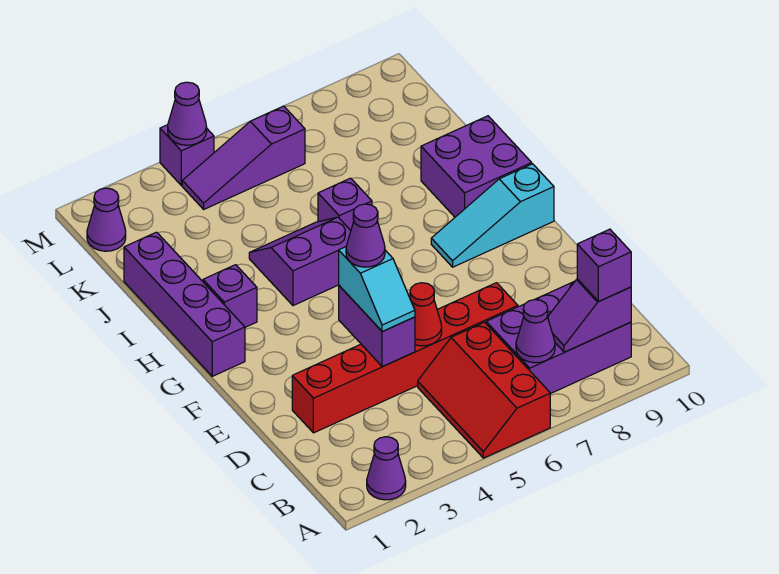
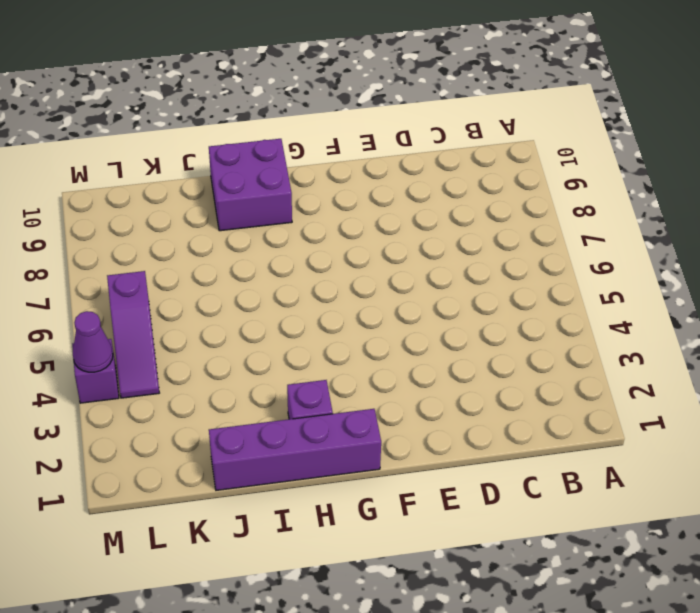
none -> purple 1x1 cone [367,437,406,500]
none -> red 2x3 slope [418,322,550,458]
none -> purple 2x3 brick [486,281,631,394]

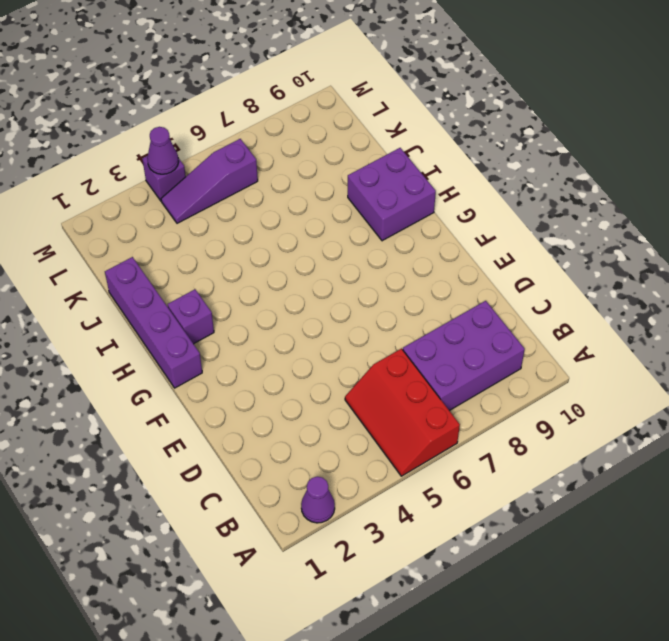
none -> red 1x6 brick [292,283,518,433]
none -> cyan 1x3 slope [431,164,554,267]
none -> purple 2x2 slope [249,217,351,306]

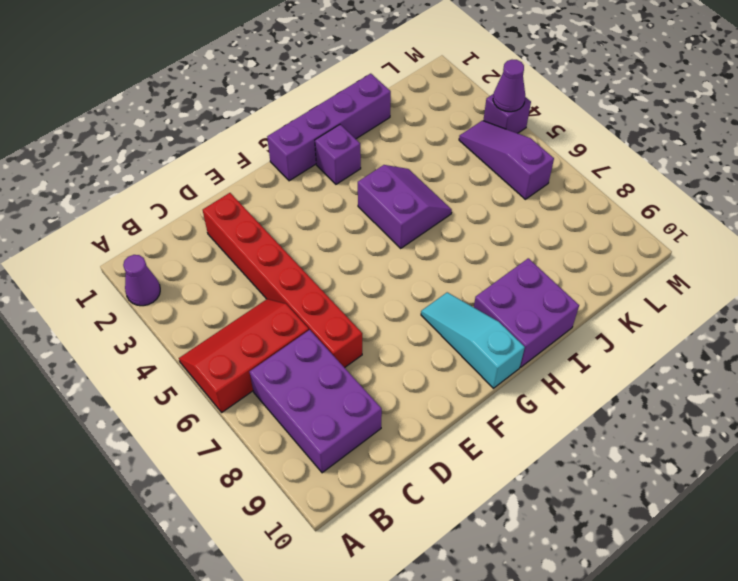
none -> purple 1x1 brick [318,178,372,230]
none -> purple 1x1 cone [87,188,126,251]
none -> purple 1x1 cone [516,300,555,363]

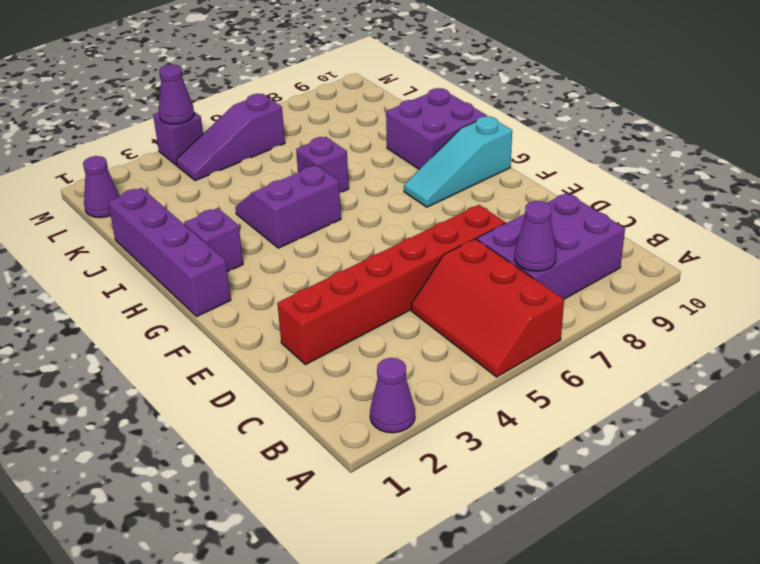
none -> purple 1x2 slope [548,279,631,352]
none -> purple 1x2 brick [339,286,415,367]
none -> red 1x1 cone [410,283,442,346]

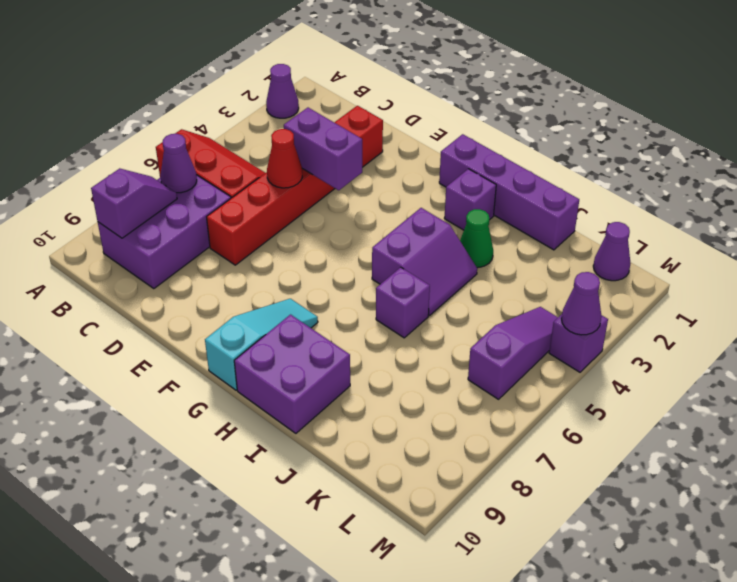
green 1x1 cone [460,209,493,268] -> none
none -> purple 1x1 brick [577,229,631,301]
none -> cyan 1x2 slope [339,247,415,332]
none -> purple 1x1 cone [346,204,385,267]

